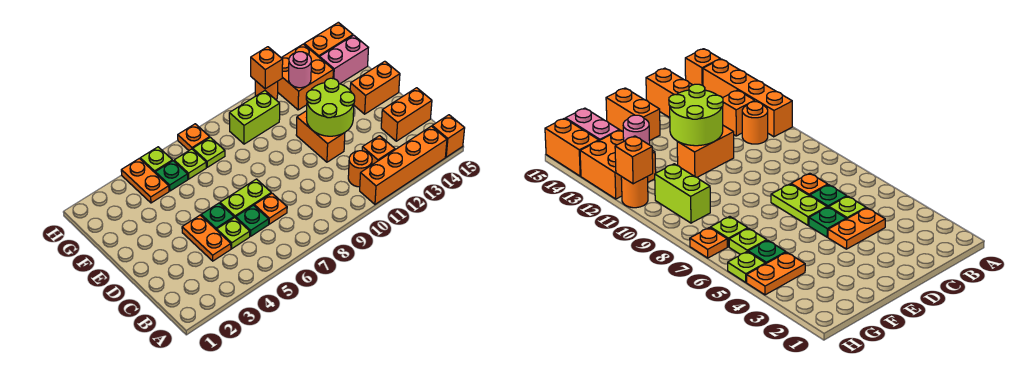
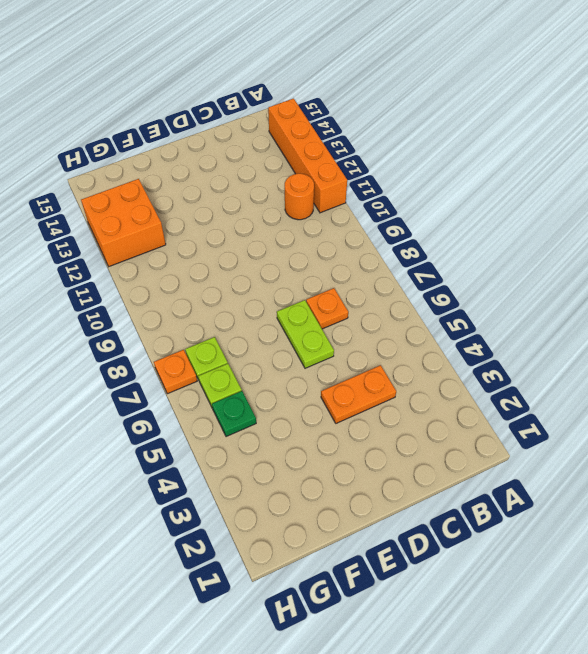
none -> orange 1x1 brick [432,115,465,157]
none -> orange 1x1 brick [362,136,395,165]
none -> lime 1x1 plate [217,217,250,249]

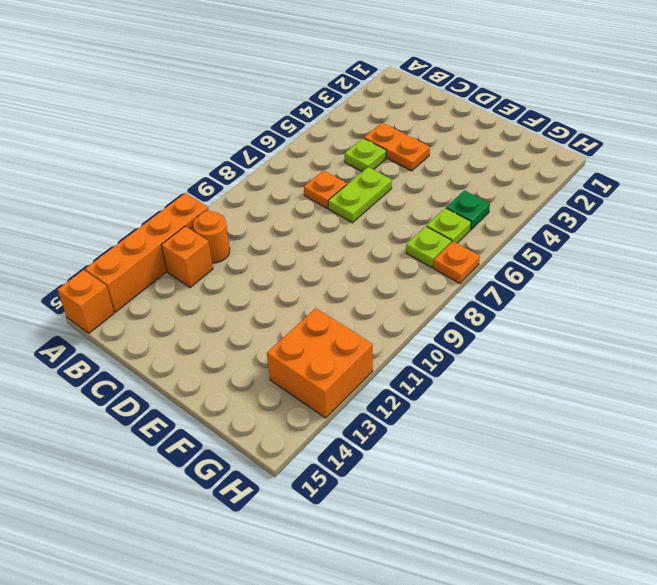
none -> green 1x1 plate [236,205,269,236]
none -> orange 1x2 brick [381,88,432,141]
none -> green 1x1 plate [201,203,234,230]

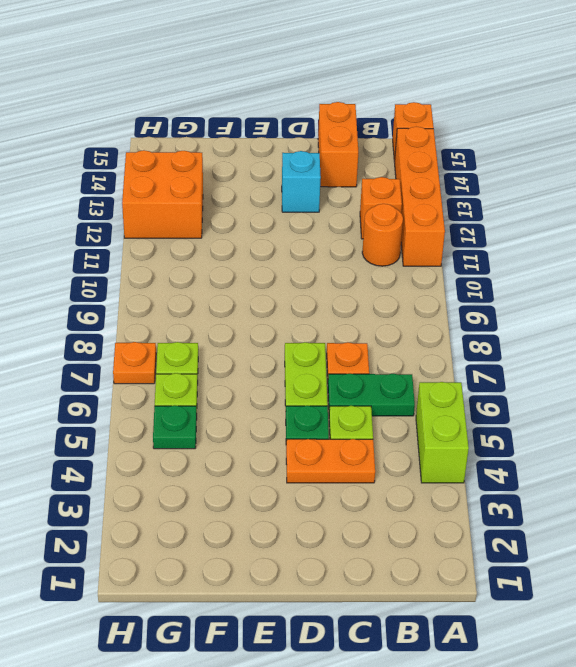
lime 1x2 brick [416,382,469,483] -> lime 1x2 brick moved to [229,91,280,144]
green 1x2 plate [328,374,415,416] -> green 1x1 plate [236,205,269,236]
cyan 1x1 brick [282,151,321,212] -> none
none -> orange 1x2 brick [296,111,345,162]
none -> orange 1x2 brick [350,61,400,114]
none -> orange 1x2 plate [121,158,169,203]

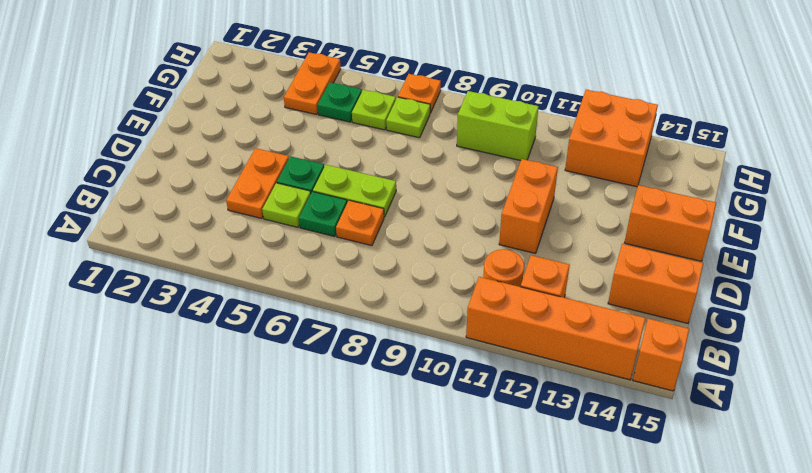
none -> pink 1x2 brick [320,35,368,84]
none -> lime 1x1 plate [140,147,172,172]
none -> orange 1x1 round brick [255,81,278,100]

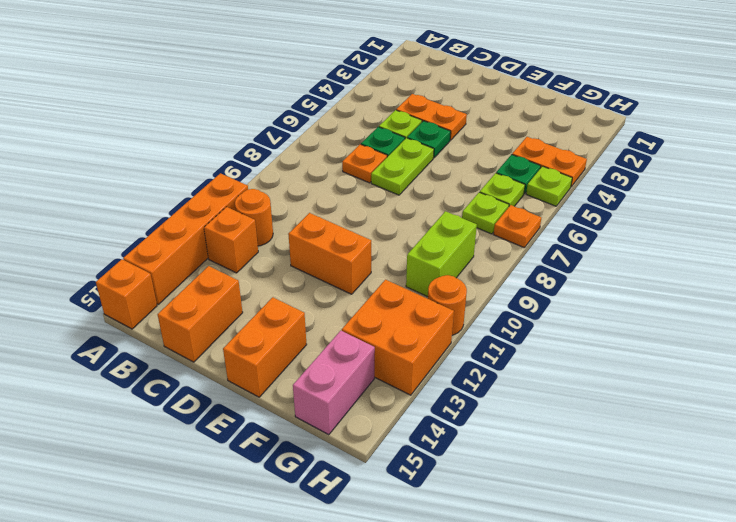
none -> orange 1x2 brick [304,22,353,58]
none -> lime 2x2 round brick [306,78,355,136]
none -> pink 1x1 round brick [289,52,311,88]

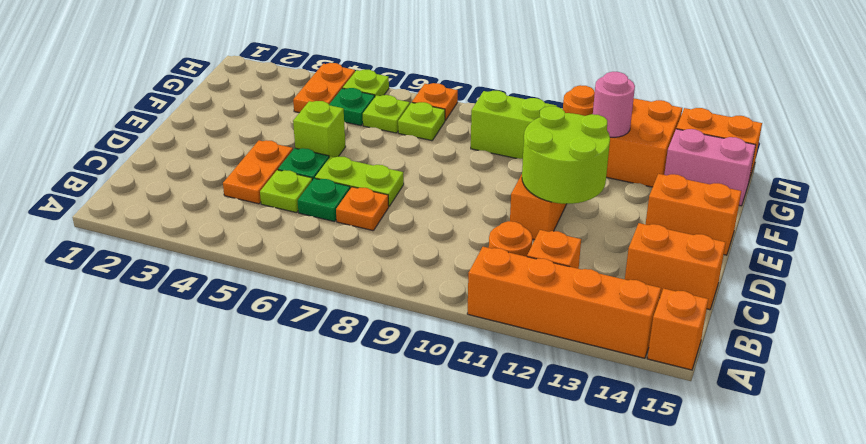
lime 1x1 brick [293,101,346,158] -> none
none -> orange 1x1 brick [251,47,283,89]

